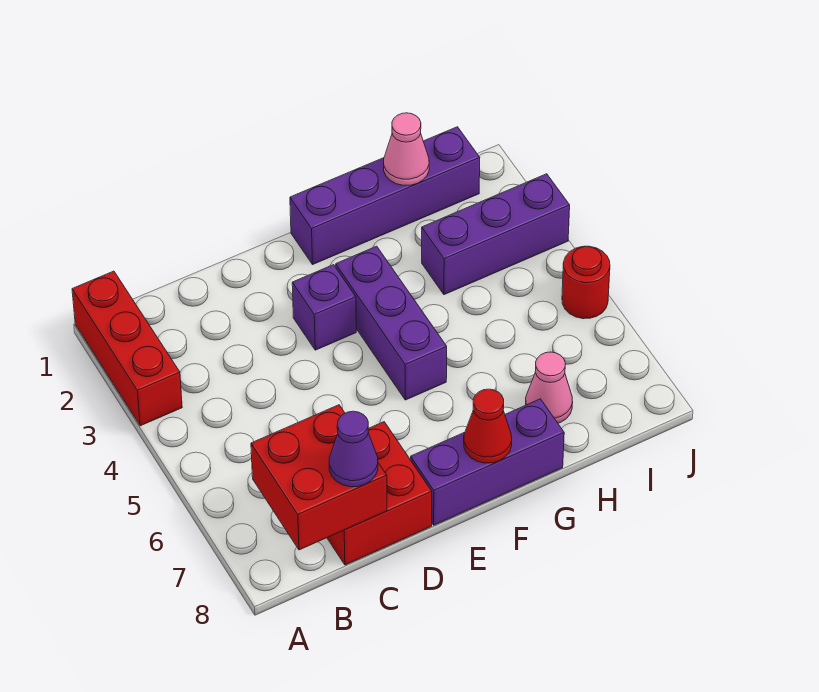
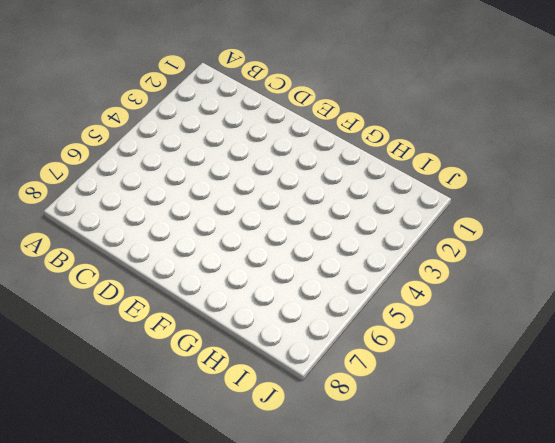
none -> red 1x3 brick [72,271,182,426]
none -> red 2x2 brick [327,422,432,565]
none -> purple 1x1 brick [292,265,356,350]

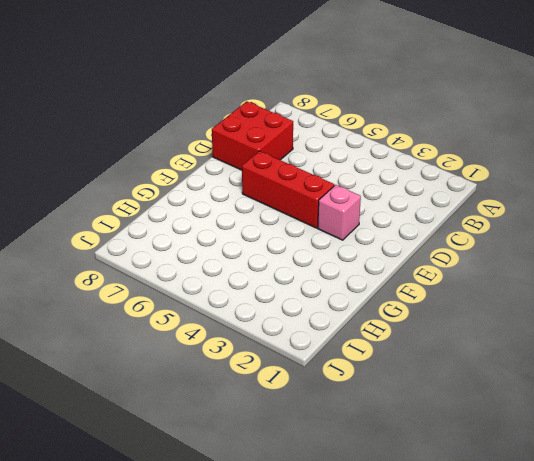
pink 1x1 brick [318,185,361,240] -> purple 1x1 brick [292,265,356,350]
red 1x3 brick [242,151,334,228] -> red 1x3 brick moved to [72,271,182,426]
none -> purple 1x3 brick [411,399,564,525]
none -> purple 1x4 brick [290,127,480,264]
none -> purple 1x3 brick [336,246,447,400]

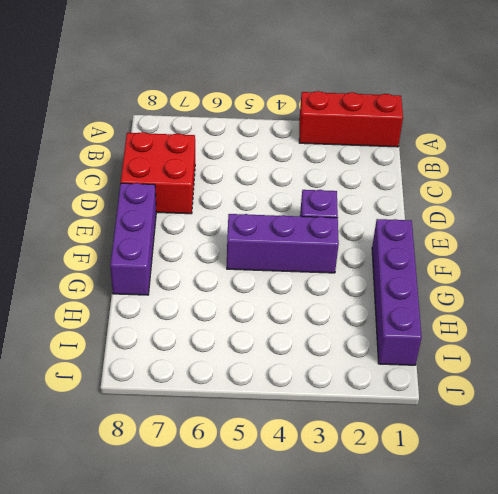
none -> purple 1x3 brick [422,174,570,295]
none -> pink 1x1 cone [526,352,573,423]
none -> red 1x1 round brick [562,246,610,319]

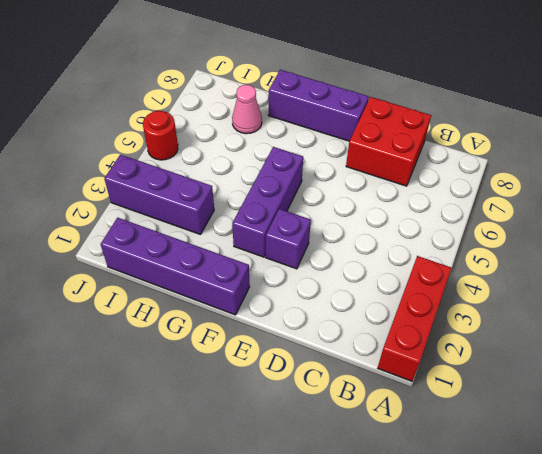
none -> red 2x2 brick [251,405,387,550]
none -> red 1x1 cone [464,389,512,463]
none -> pink 1x1 cone [384,113,429,185]

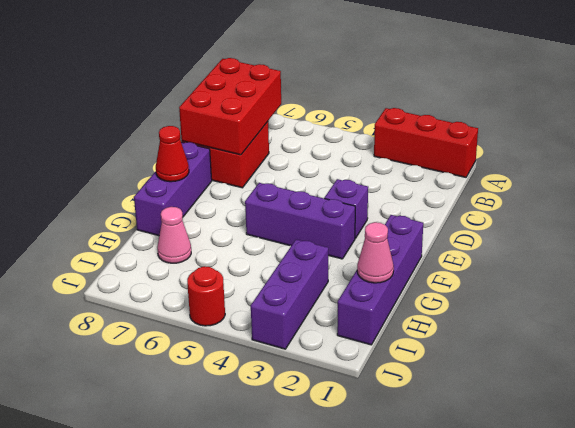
red 2x3 brick [179,58,281,155] -> red 2x2 brick [251,405,387,550]
none -> purple 1x1 cone [329,411,378,487]

